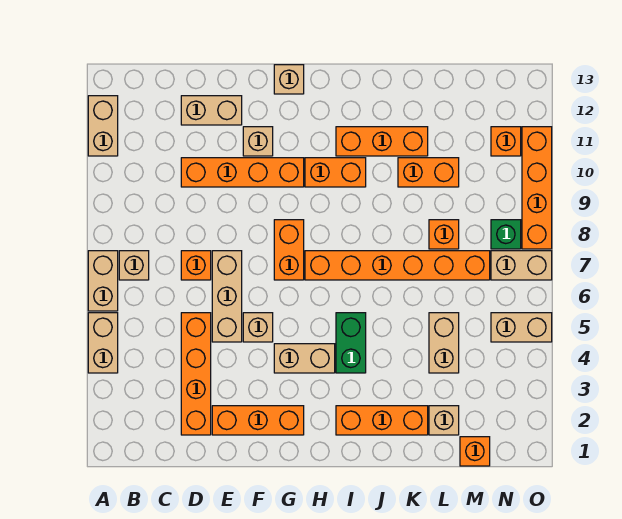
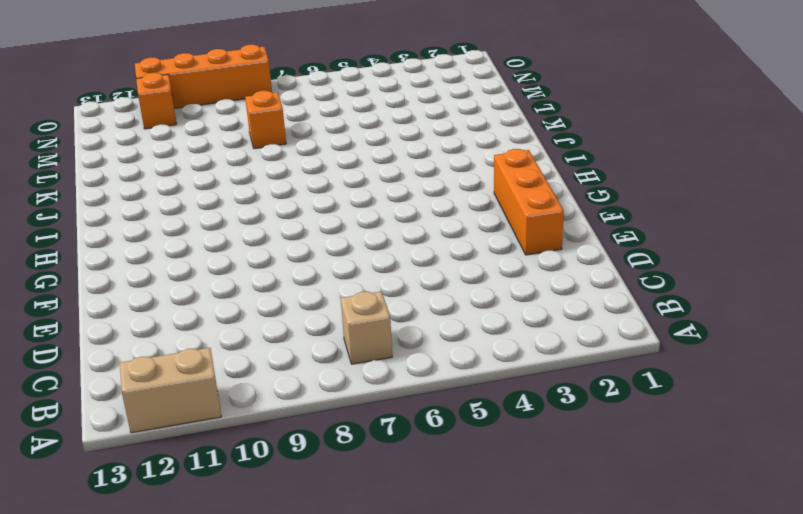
none -> tan 1x2 brick [88,313,118,373]
none -> tan 1x2 brick [88,251,118,311]
none -> orange 1x4 brick [181,313,211,435]
none -> orange 1x1 brick [181,251,211,280]

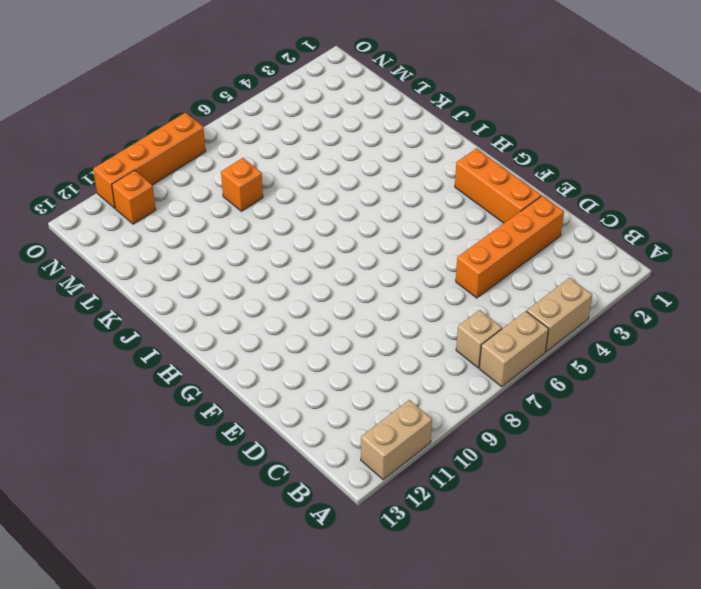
none -> orange 1x1 brick [181,251,211,280]
none -> orange 1x4 brick [181,158,304,187]
none -> tan 1x2 brick [181,96,242,125]
none -> tan 1x3 brick [212,251,242,342]

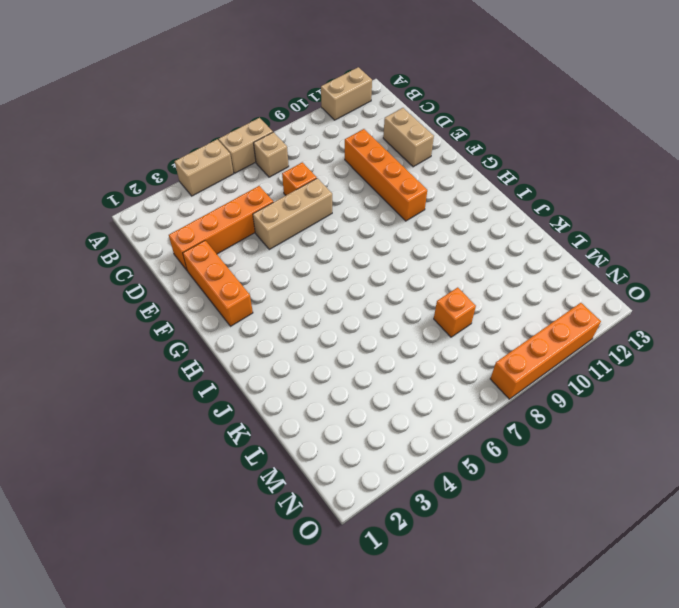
none -> tan 1x1 brick [243,313,273,342]
none -> tan 1x1 brick [243,127,273,156]
none -> tan 1x2 brick [274,344,335,373]
none -> orange 1x2 brick [274,220,304,280]

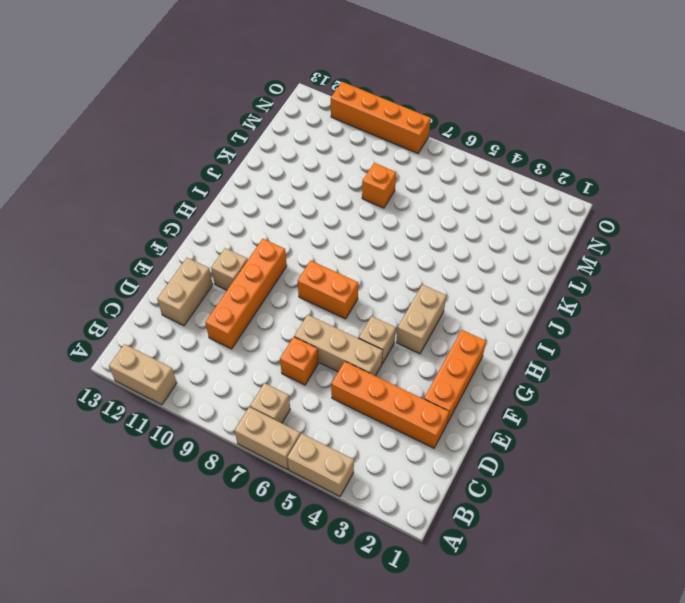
none -> tan 1x1 brick [274,65,304,94]
none -> orange 1x6 brick [305,251,490,280]
none -> orange 1x2 brick [305,158,366,187]
none -> orange 1x3 brick [336,406,428,435]

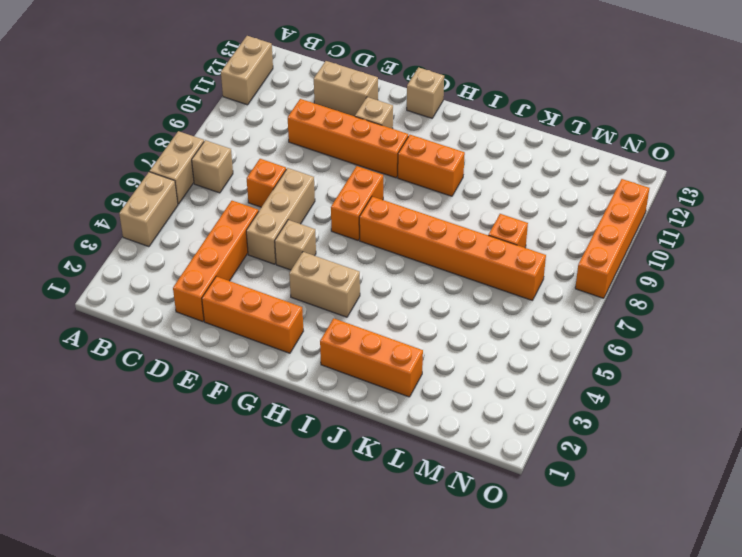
none -> green 1x2 brick [336,313,366,373]
none -> orange 1x3 brick [336,127,428,156]
none -> orange 1x2 brick [398,158,459,187]
none -> tan 1x1 brick [429,406,459,435]

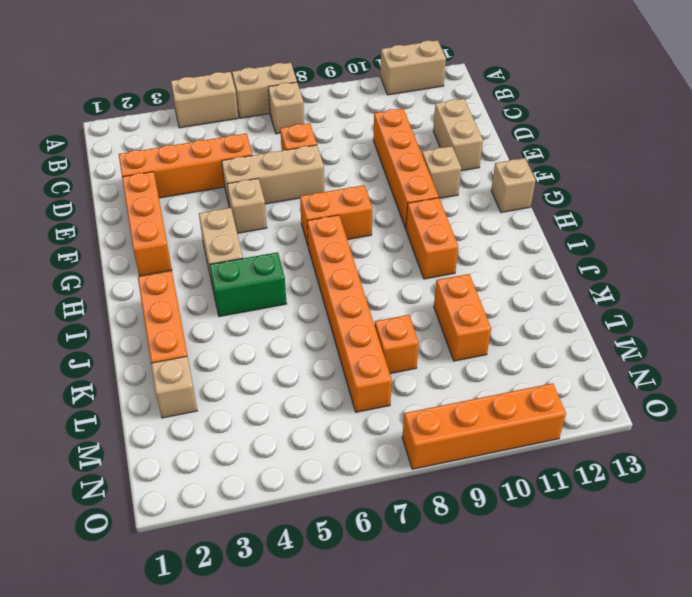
none -> orange 1x3 brick [336,127,428,156]
none -> tan 1x2 brick [429,313,459,373]
none -> orange 1x1 brick [460,437,490,466]
none -> tan 1x2 brick [491,313,552,342]

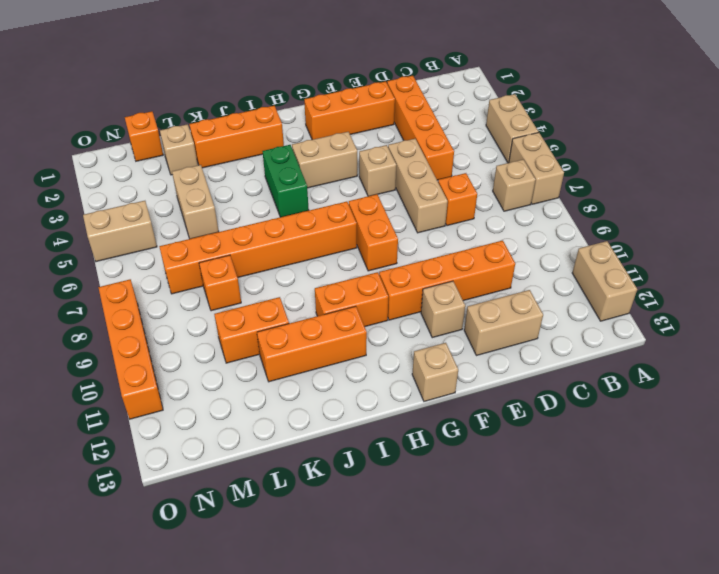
none -> tan 1x2 brick [491,251,552,280]
none -> green 1x1 brick [491,220,521,249]
none -> orange 1x1 brick [491,127,521,156]

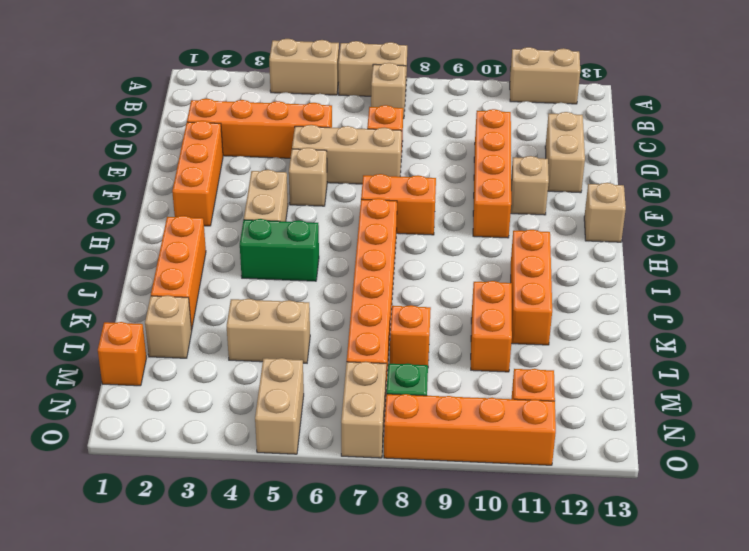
none -> orange 1x2 brick [305,158,366,187]

